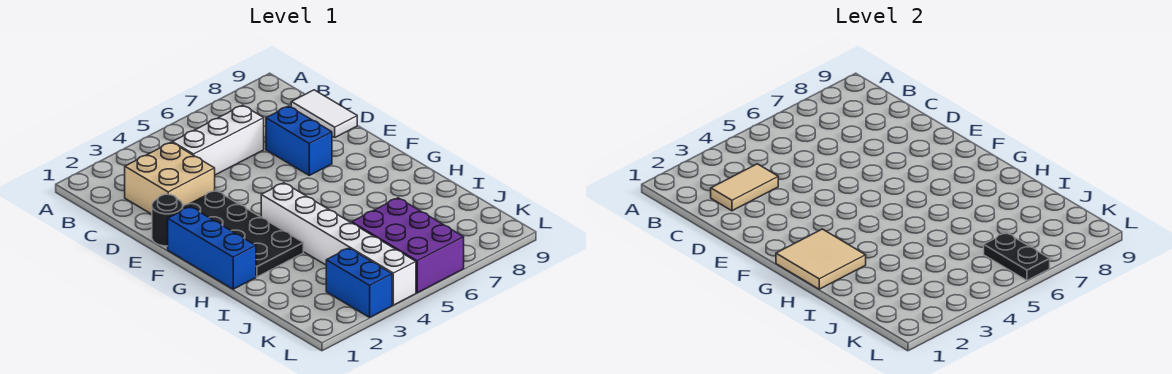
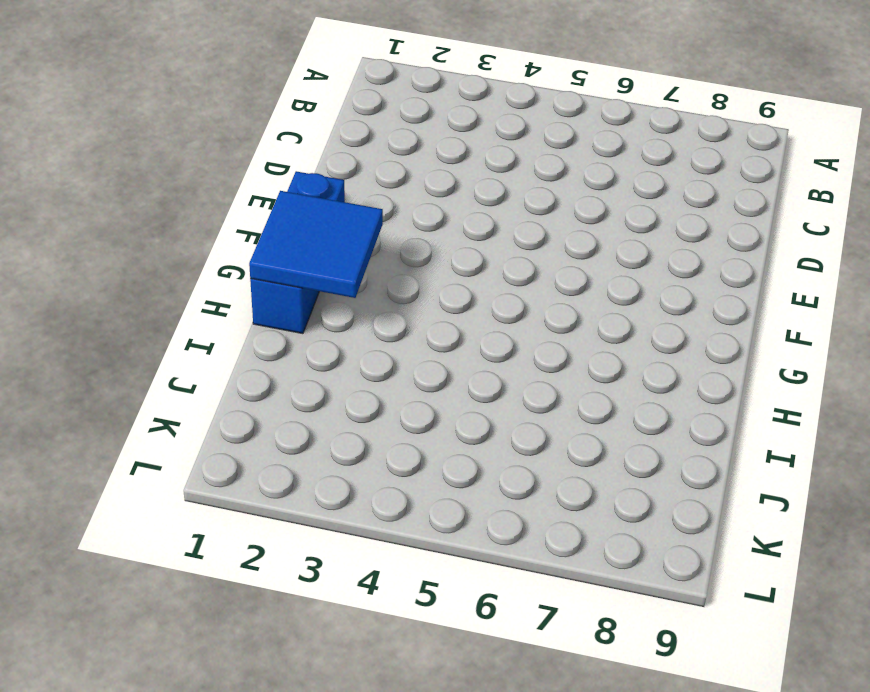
blue 2x2 tile [249,191,383,298] -> tan 2x2 tile [776,229,866,289]
none -> tan 2x2 brick [125,142,215,214]
none -> white 1x3 brick [172,105,264,175]
none -> white 1x2 tile [291,90,357,137]

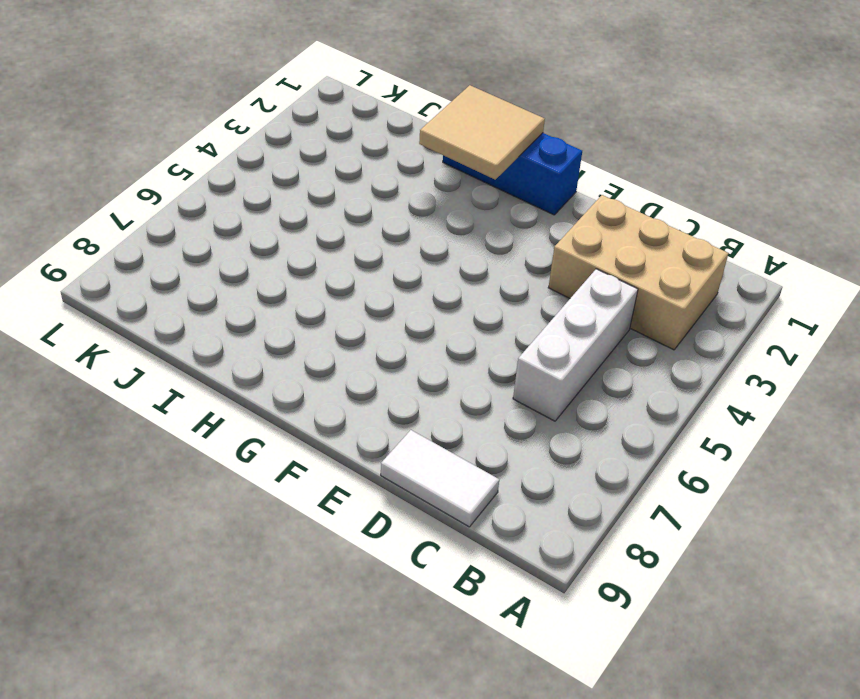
tan 2x3 brick [548,195,728,350] -> tan 2x2 brick [125,142,215,214]
none -> blue 1x2 brick [266,106,332,175]
none -> black 1x1 round brick [152,194,183,246]
none -> black 2x4 plate [183,190,303,277]

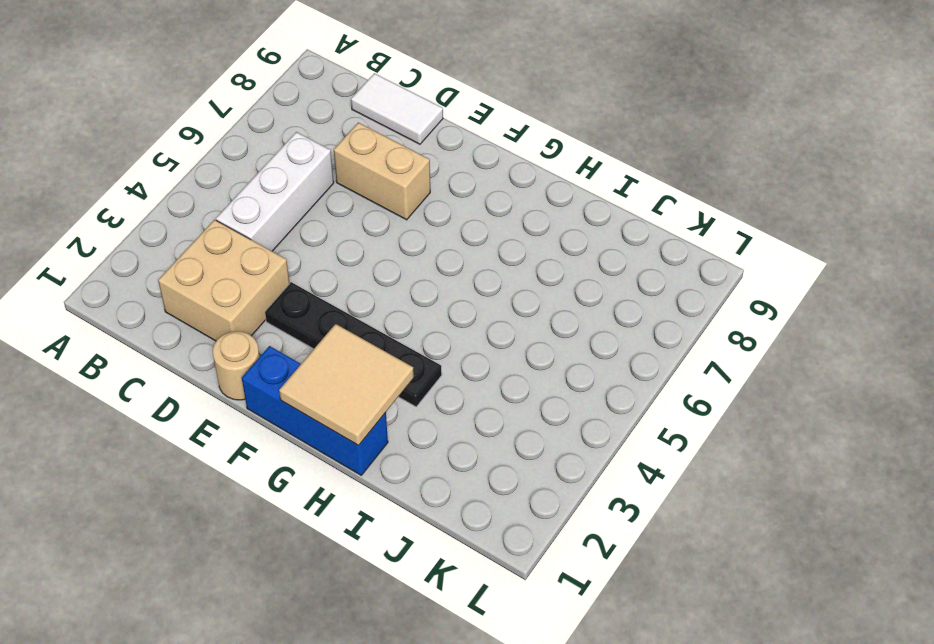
tan 1x2 brick [334,123,430,220] -> blue 1x2 brick [266,106,332,175]
tan 1x1 round brick [213,331,260,400] -> black 1x1 round brick [152,194,183,246]
black 1x4 plate [265,282,442,407] -> black 2x4 plate [183,190,303,277]
none -> white 1x6 brick [261,183,416,305]
none -> purple 2x3 brick [352,198,464,293]
none -> blue 1x2 brick [326,248,392,317]

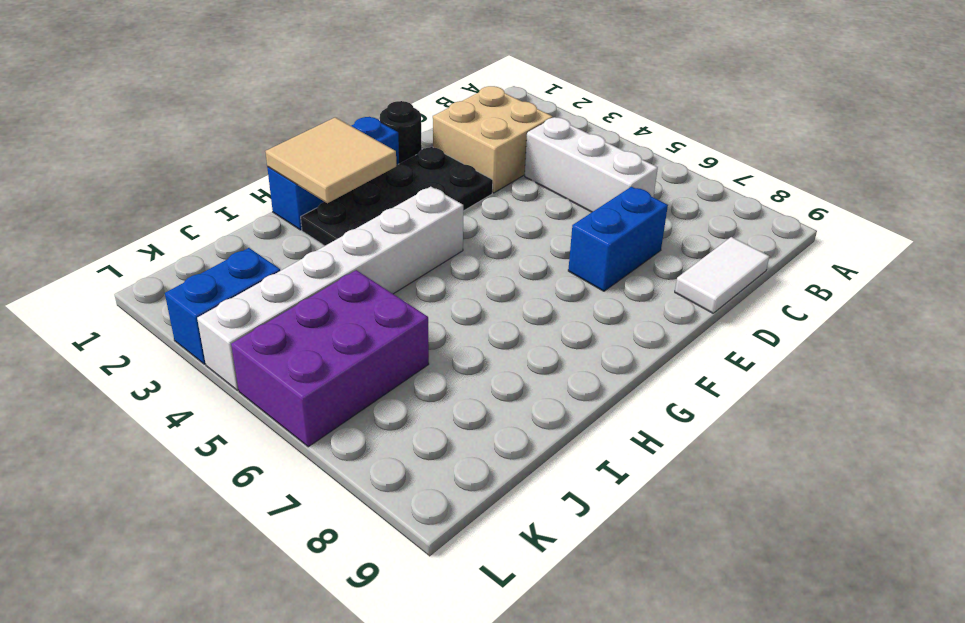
none -> tan 1x2 tile [711,164,778,211]
none -> black 1x2 plate [984,233,1050,280]

